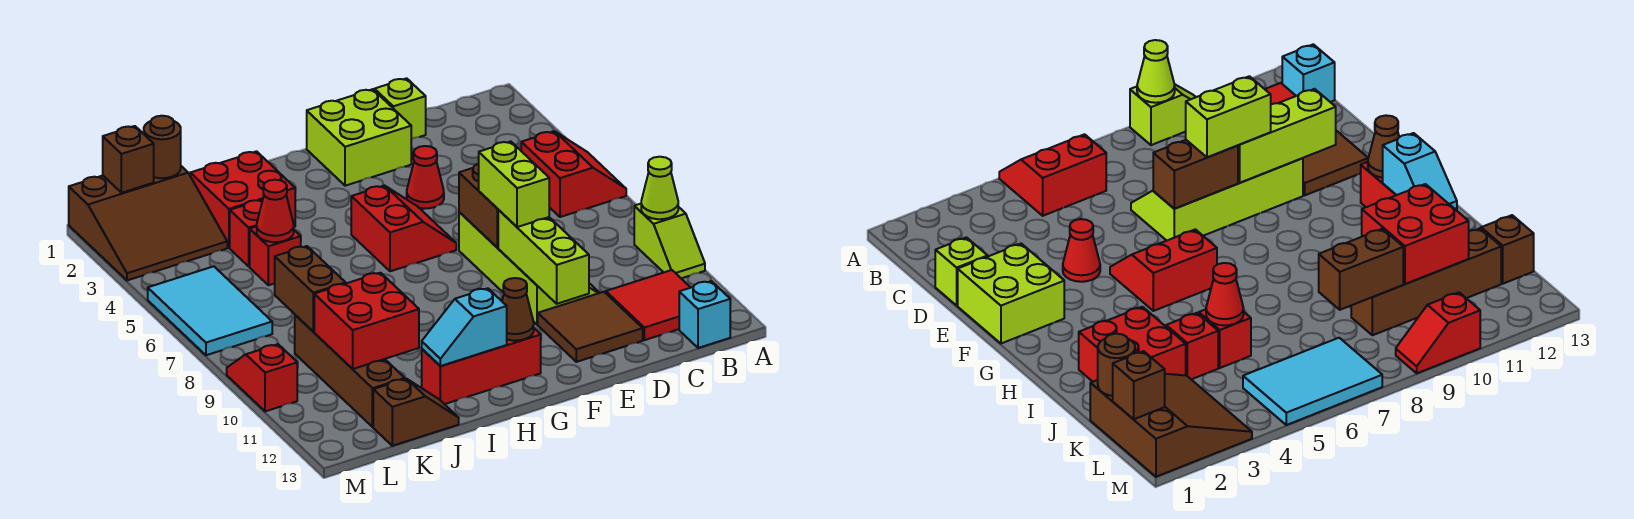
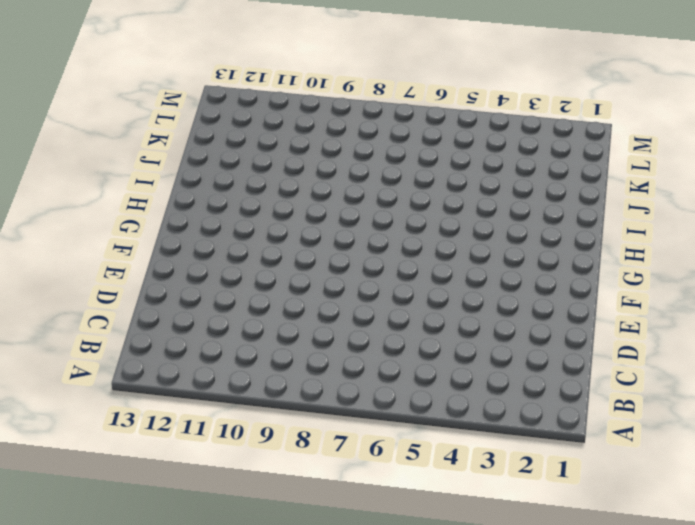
none -> red 2x2 slope [521,131,626,217]
none -> lime 1x2 slope [634,204,705,278]
none -> red 2x2 tile [606,270,691,340]
none -> cyan 1x1 brick [679,281,730,348]

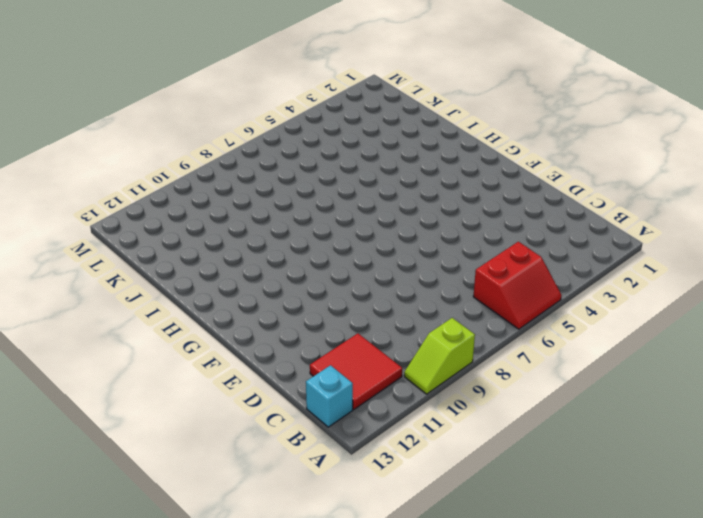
none -> lime 1x1 brick [374,78,426,139]
none -> lime 2x4 slope [459,212,599,324]
none -> brown 2x2 tile [538,292,643,362]
none -> lime 2x2 brick [307,89,411,186]

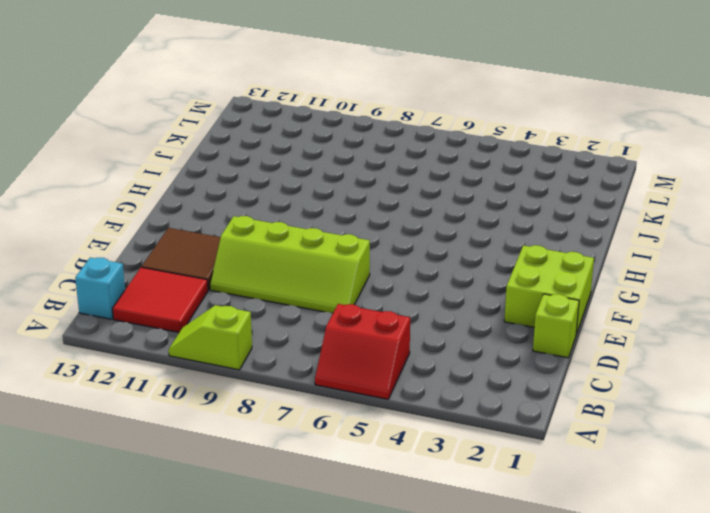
none -> red 1x1 cone [407,146,444,209]
none -> red 2x2 slope [351,186,456,271]
none -> red 1x3 brick [422,329,541,404]
none -> red 2x2 brick [190,151,295,248]

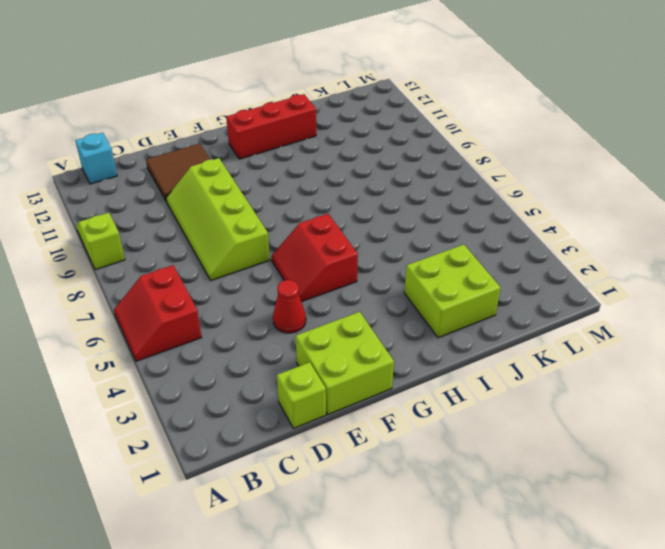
lime 2x2 brick [404,245,501,338] -> red 2x2 brick [190,151,295,248]
none -> red 2x2 tile [606,270,691,340]
none -> red 1x1 brick [230,200,263,266]
none -> red 1x1 brick [250,226,301,285]
none -> brown 1x2 slope [373,379,459,446]

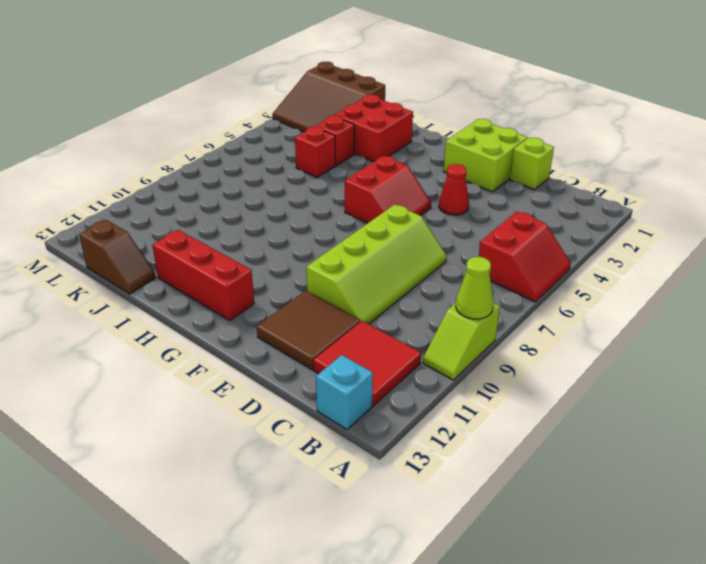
none -> brown 1x4 brick [295,315,405,427]
none -> cyan 2x3 tile [148,266,272,355]
none -> red 1x2 slope [227,344,297,411]
none -> brown 1x2 brick [459,164,498,248]

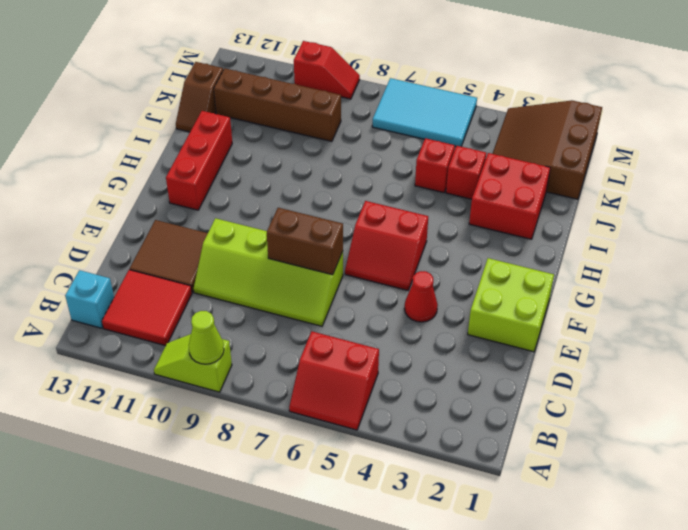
none -> lime 1x1 brick [374,78,426,139]
none -> lime 1x3 brick [498,210,589,304]
none -> brown 1x1 cone [502,278,534,341]
none -> cyan 1x2 slope [422,288,507,366]

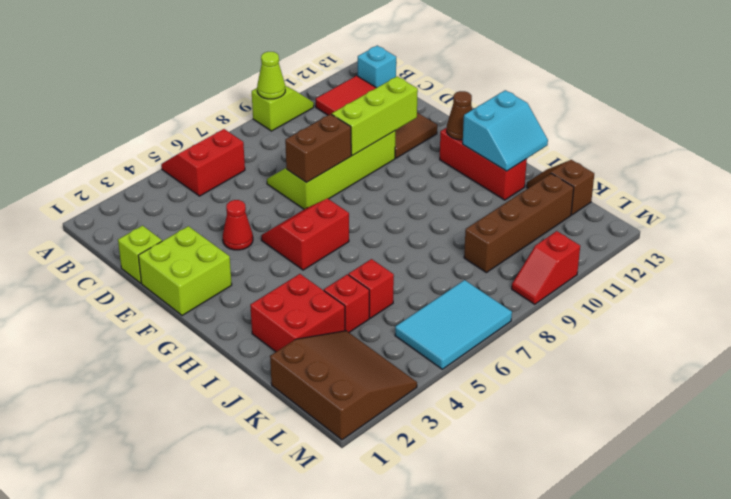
cyan 2x2 slope [463,90,548,171] -> cyan 1x2 slope [422,288,507,366]
none -> red 1x1 cone [257,180,294,242]
none -> red 2x2 brick [314,273,419,369]
none -> brown 1x1 round brick [144,116,181,178]
none -> brown 1x2 brick [275,246,346,332]

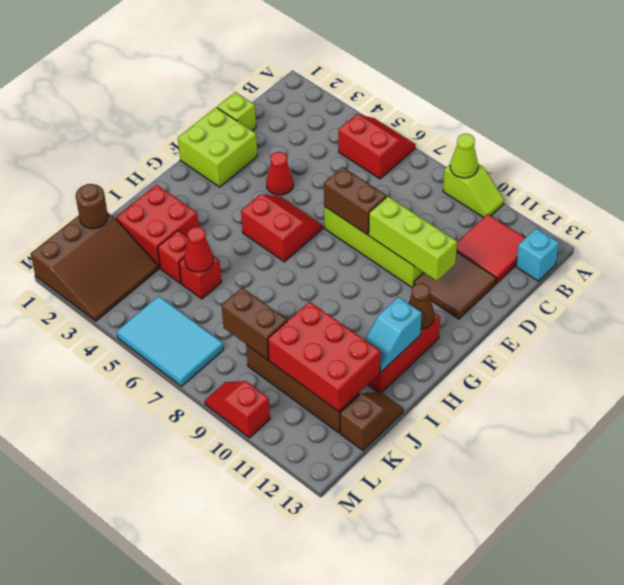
red 2x3 brick [268,302,380,412] -> red 2x2 brick [314,273,419,369]
none -> brown 1x1 brick [103,126,154,193]
none -> lime 1x2 brick [479,142,549,227]

